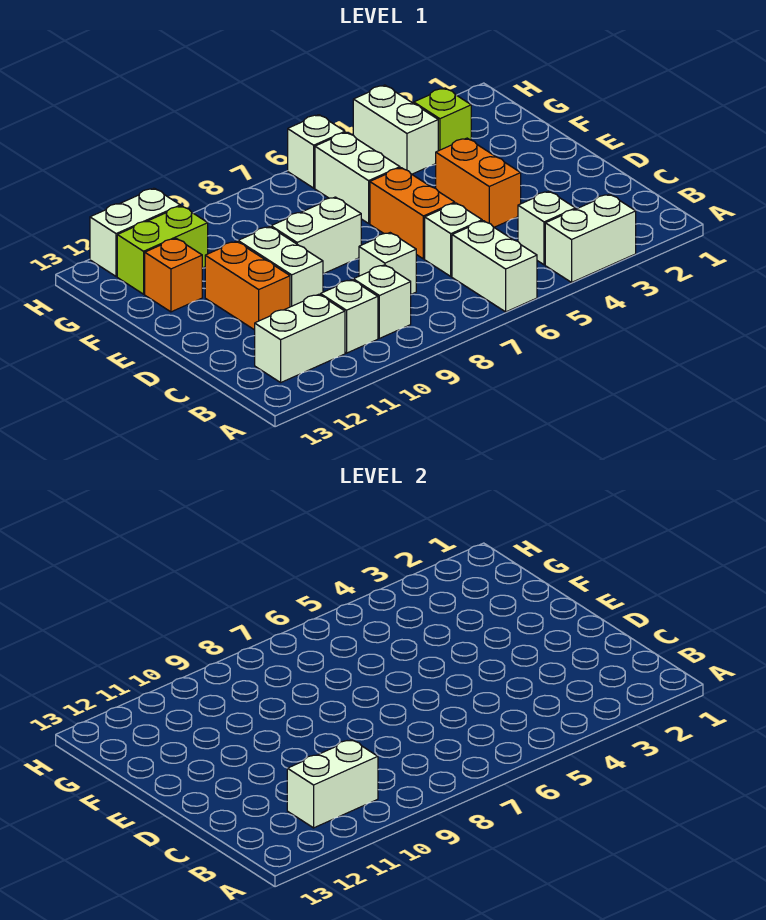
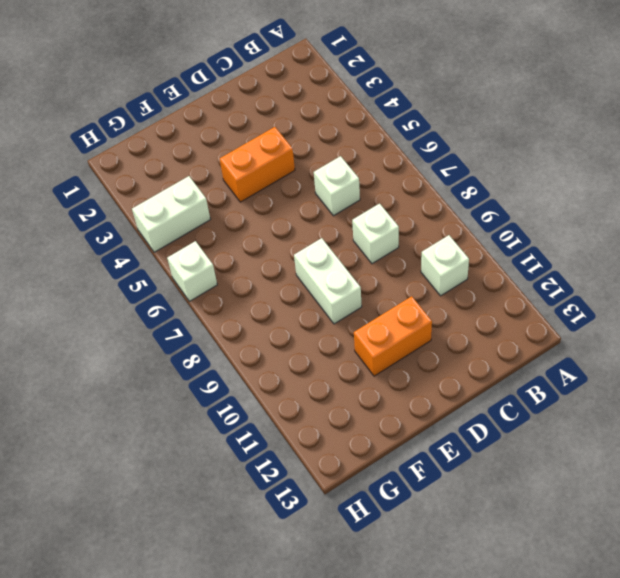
none -> white 1x2 brick [545,194,636,282]
none -> white 1x2 brick [452,221,537,312]
none -> white 1x1 brick [518,191,575,265]

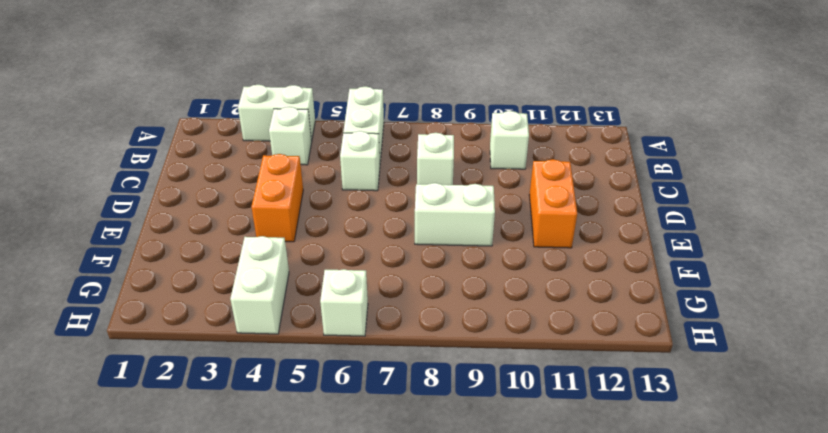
none -> white 1x1 brick [353,265,411,338]
none -> white 1x2 brick [255,294,345,382]
none -> orange 1x2 brick [370,168,455,259]

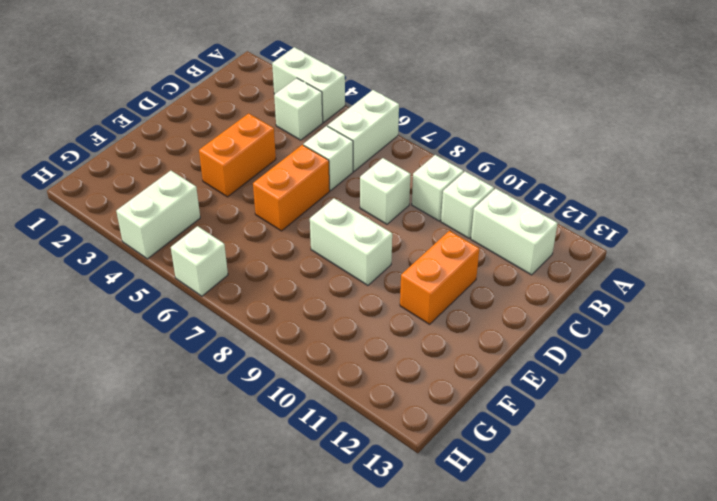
none -> white 1x2 brick [238,227,323,307]
none -> white 1x2 brick [315,132,400,223]
none -> orange 1x1 brick [145,238,202,312]

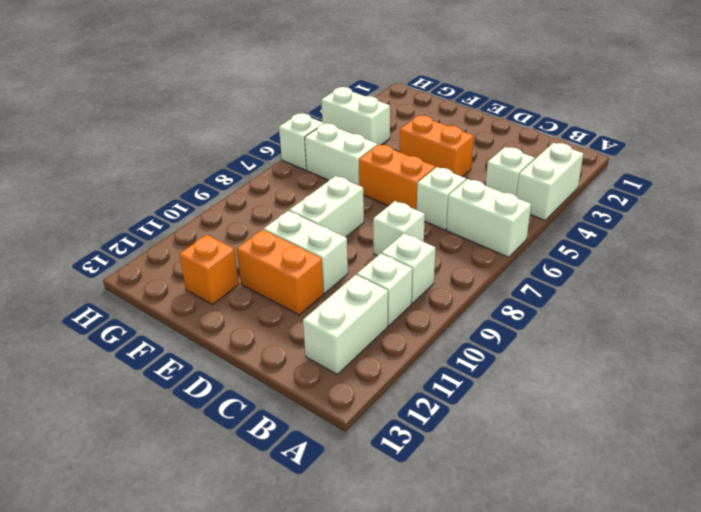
none -> lime 1x1 brick [414,88,471,151]
none -> lime 1x2 brick [117,206,208,294]
none -> white 1x2 brick [90,188,180,276]

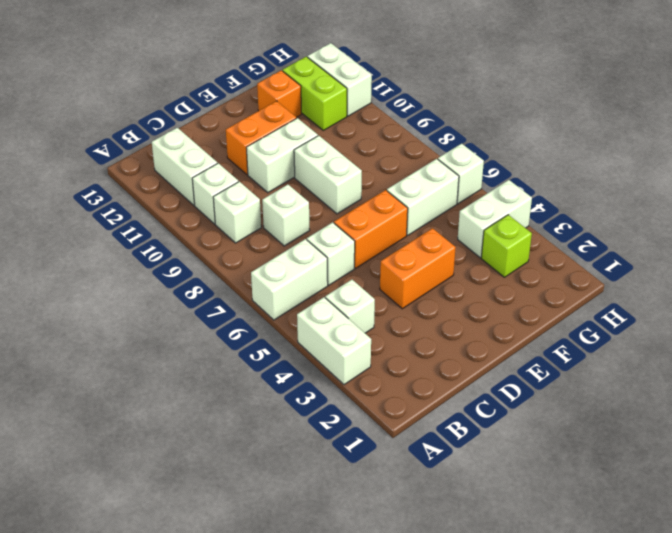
none -> white 1x2 brick [287,740,378,828]

